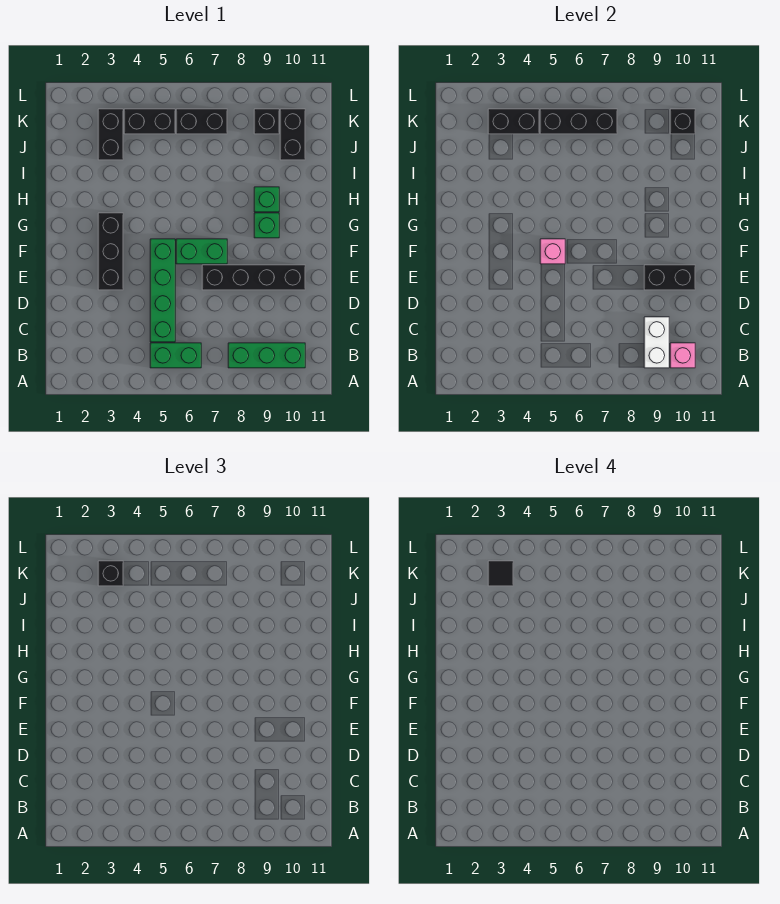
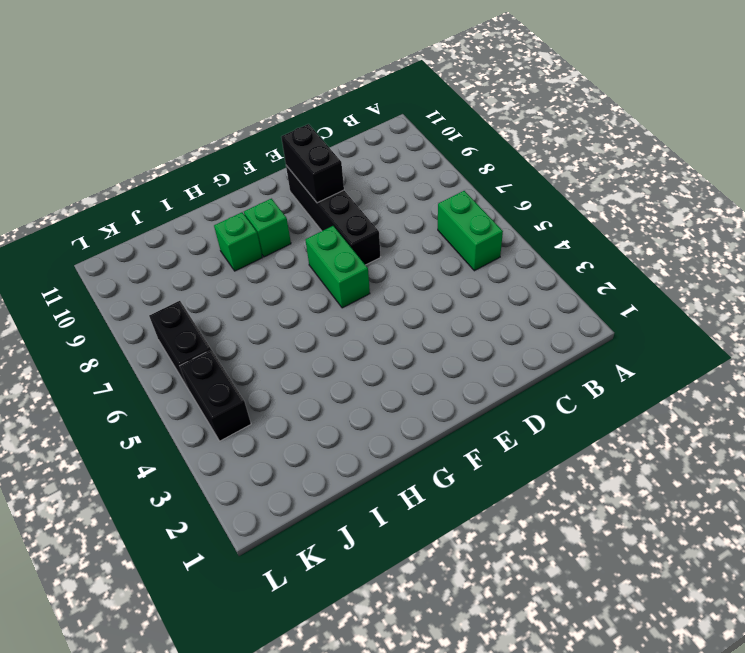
none -> green 1x3 brick [228,343,305,368]
none -> green 1x4 brick [150,239,175,342]
none -> black 1x3 brick [98,213,123,290]

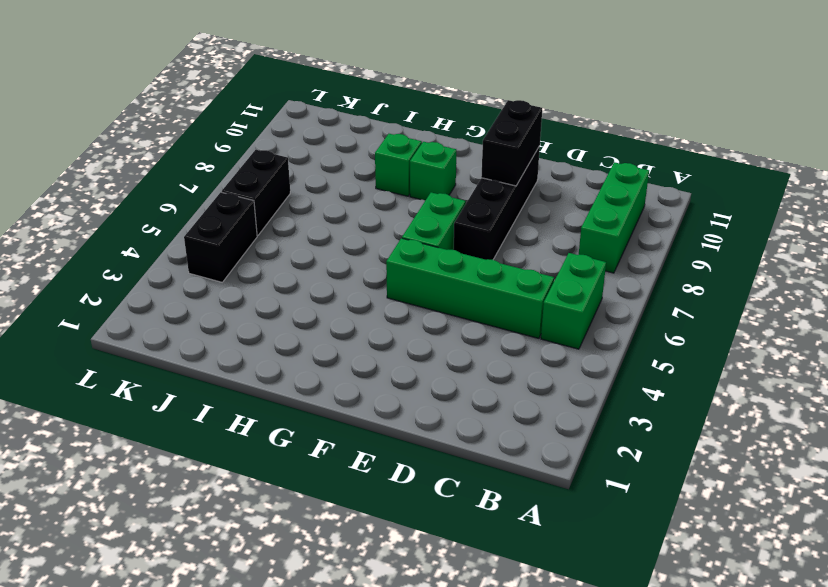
none -> black 1x3 brick [98,213,123,290]
none -> black 1x2 brick [98,109,123,160]
none -> black 1x2 brick [280,109,305,160]

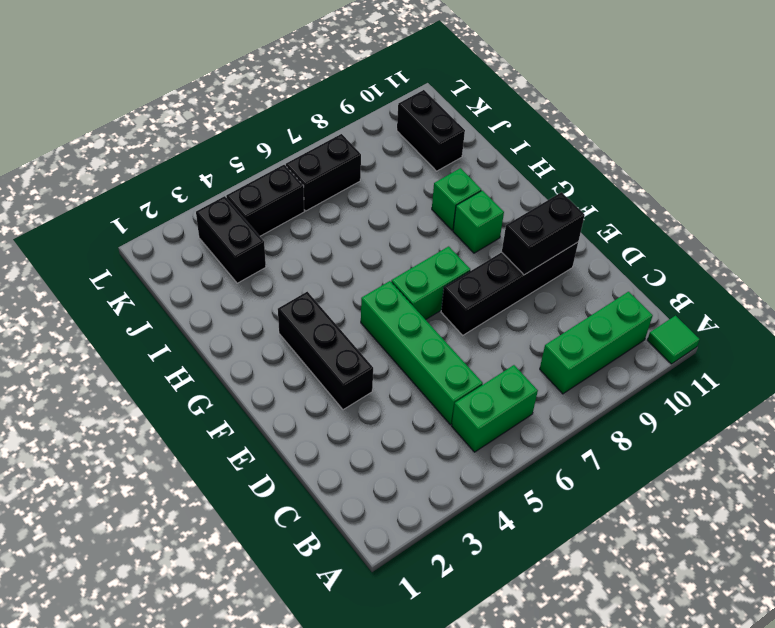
green 1x1 tile [647,316,700,364] -> none
none -> black 1x1 brick [254,109,279,134]
none -> white 1x2 brick [644,317,669,368]
none -> pink 1x1 brick [670,343,695,368]

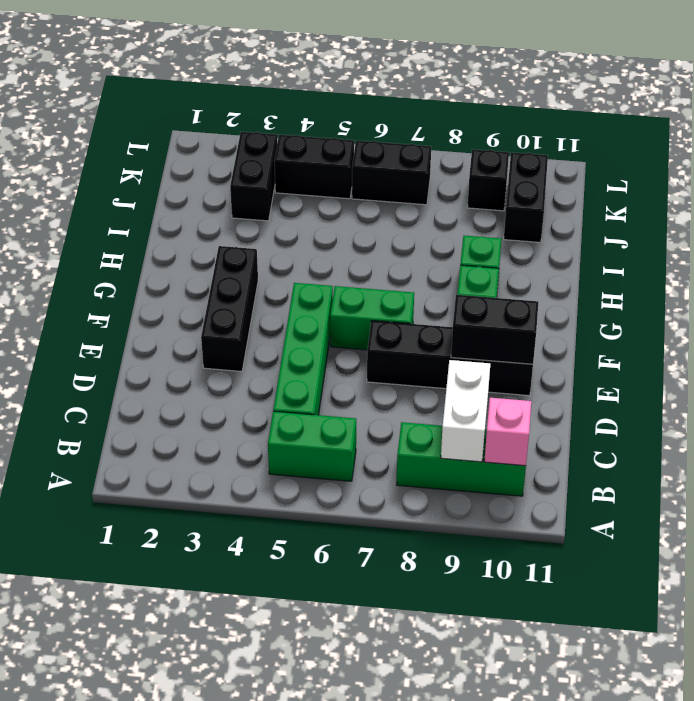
none -> pink 1x1 brick [540,239,565,264]
none -> black 1x2 brick [488,109,539,134]
none -> black 1x3 brick [540,109,617,134]

